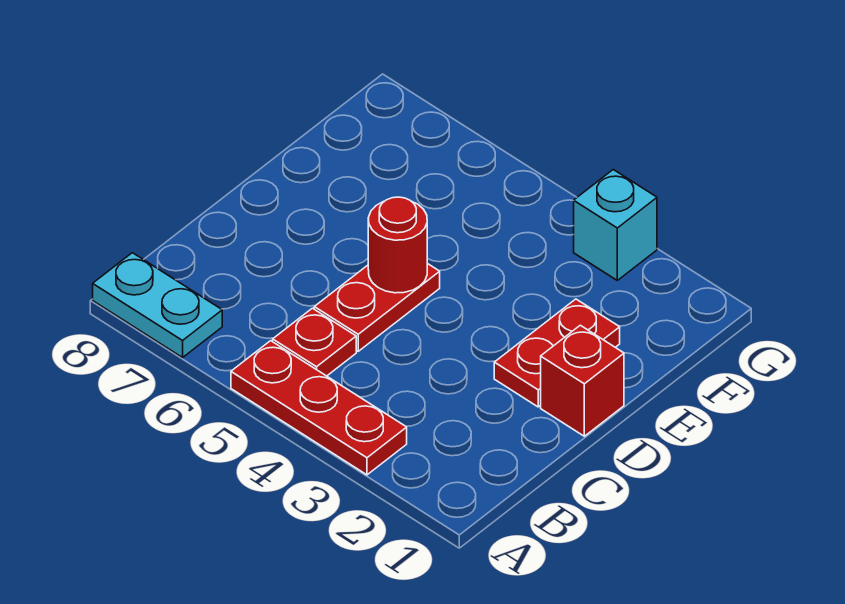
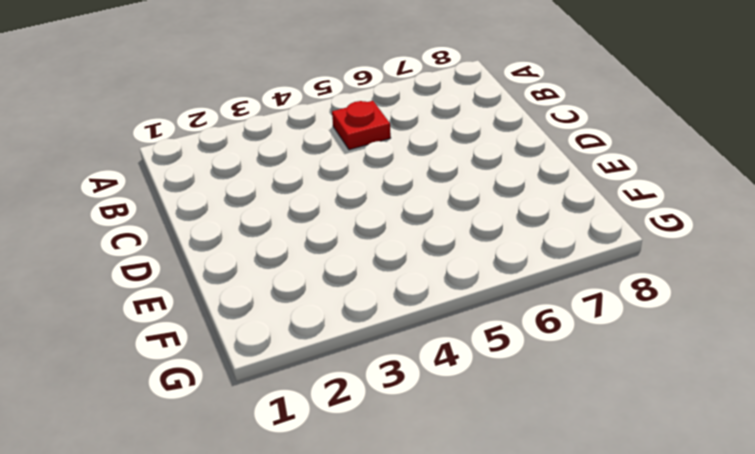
none -> red 1x3 plate [231,341,407,475]
none -> cyan 1x2 plate [93,253,222,358]

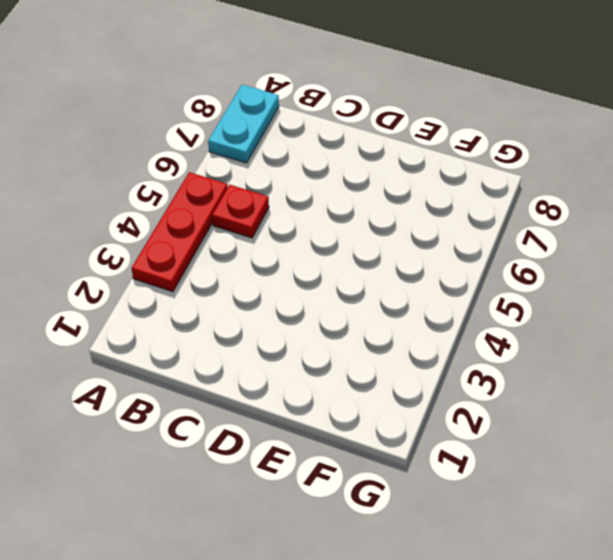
none -> red 1x2 plate [314,263,440,351]
none -> red 1x1 brick [541,325,624,436]

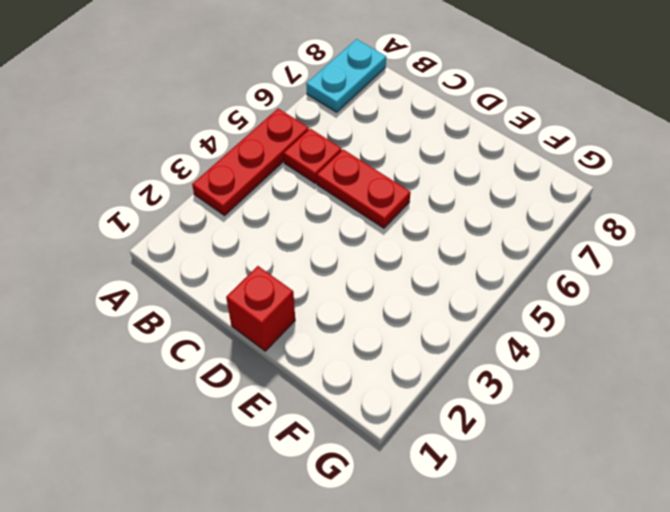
none -> red 1x2 plate [494,299,620,407]
none -> cyan 1x1 brick [574,170,657,280]

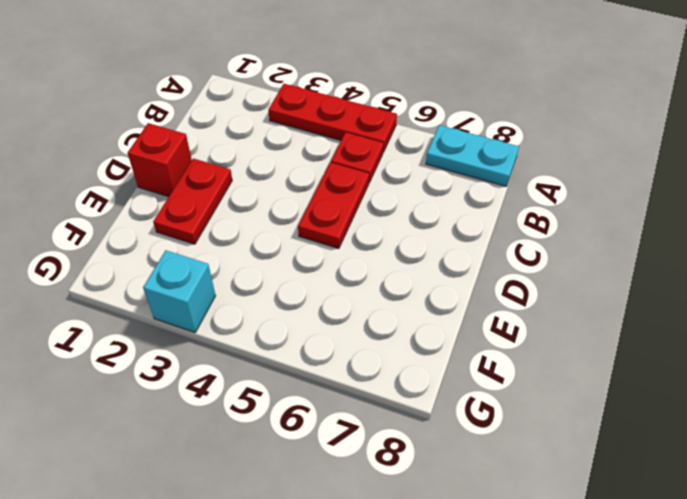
none -> red 1x1 round brick [368,197,427,293]

